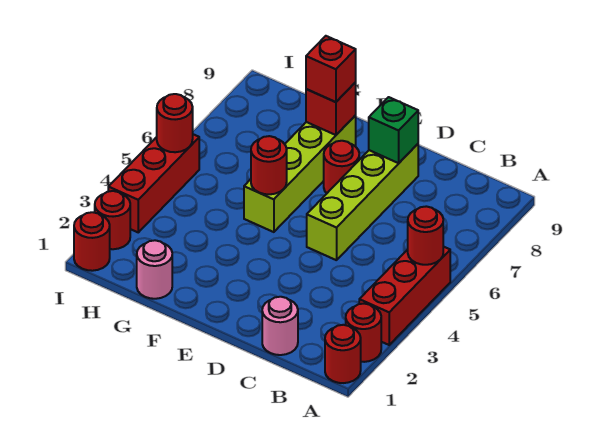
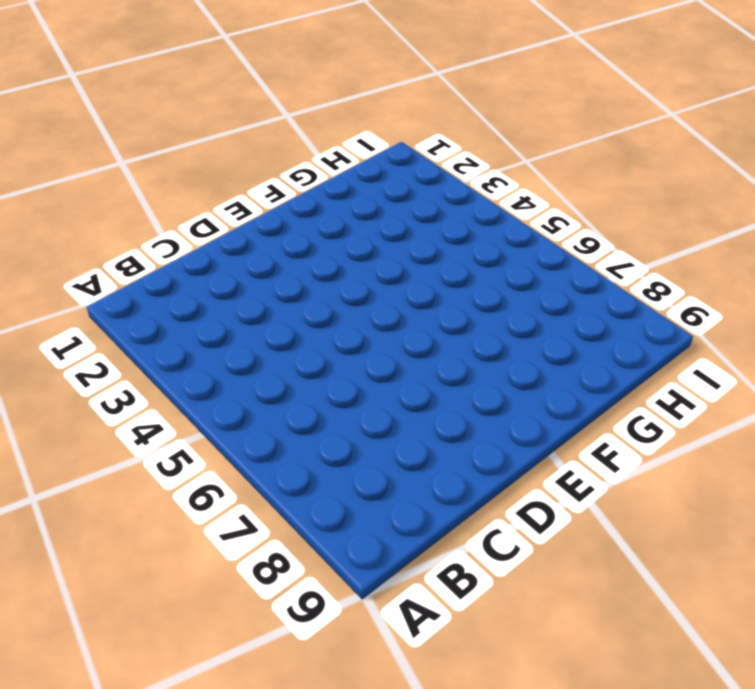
none -> red 1x1 round brick [325,325,361,383]
none -> red 1x1 round brick [346,304,381,362]
none -> red 1x3 brick [359,246,450,345]

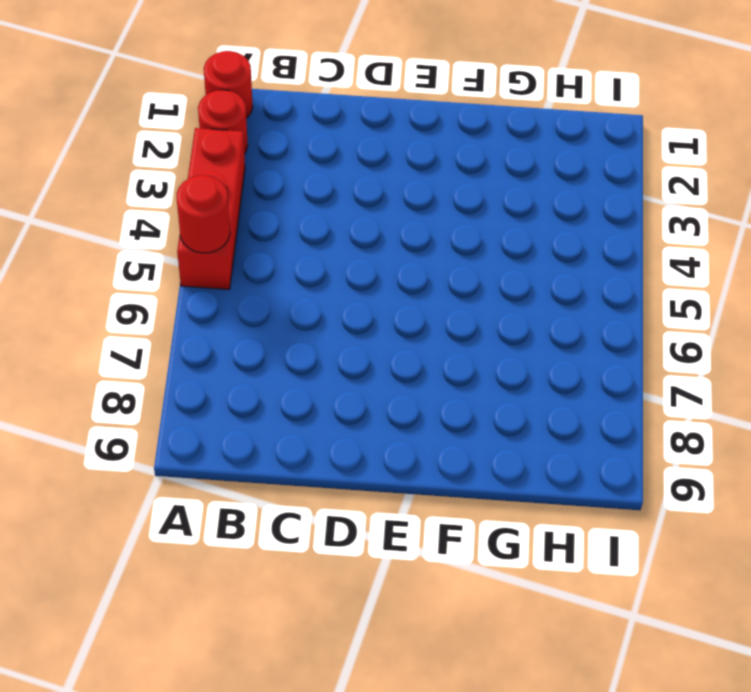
none -> pink 1x1 round brick [262,297,298,355]
none -> lime 1x4 brick [307,144,418,260]
none -> red 1x1 round brick [324,141,359,193]

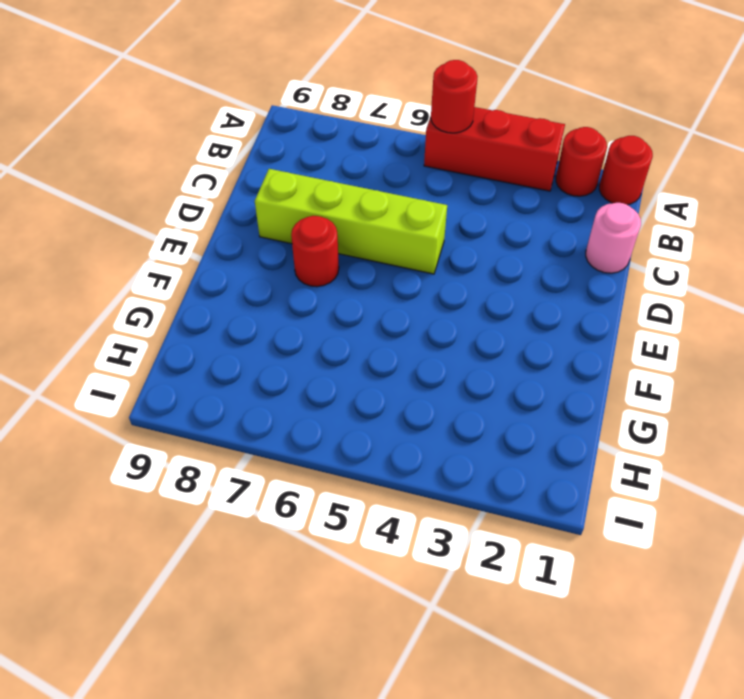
none -> lime 1x4 brick [244,116,356,232]
none -> pink 1x1 round brick [137,240,172,299]
none -> red 1x1 round brick [74,212,110,271]

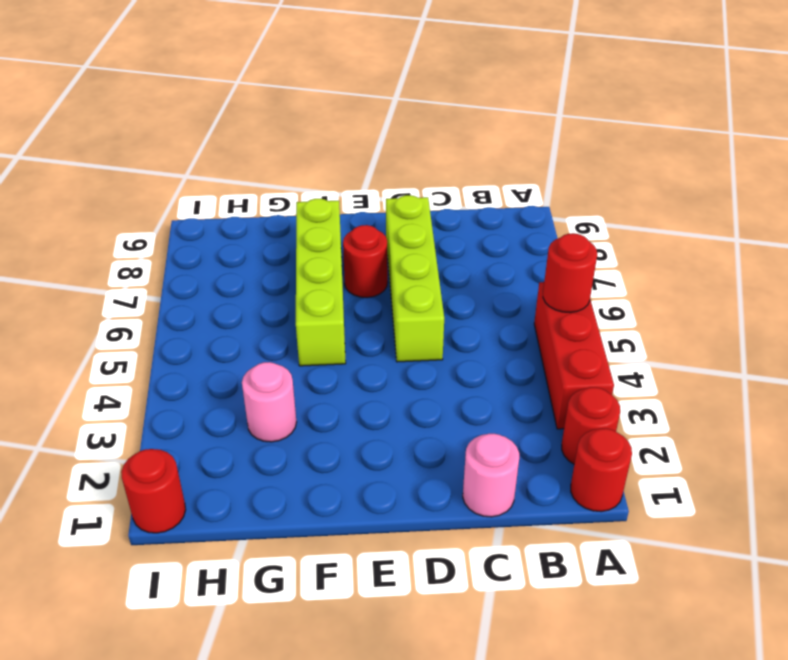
pink 1x1 round brick [242,362,296,442] -> pink 1x1 round brick moved to [137,240,172,299]
none -> red 1x1 round brick [95,191,130,249]
none -> red 1x3 brick [108,134,199,232]
none -> green 1x1 brick [369,97,418,163]

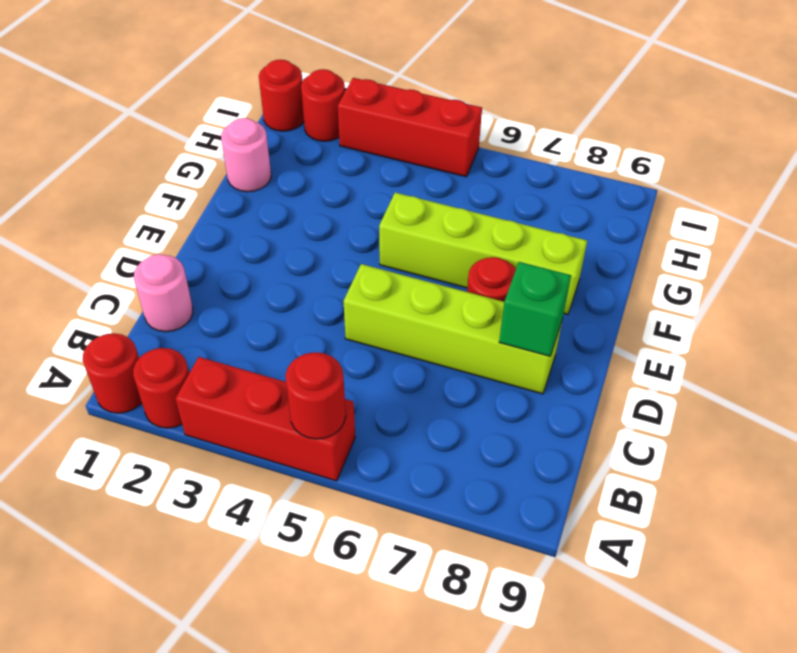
none -> red 1x1 round brick [251,136,287,194]
none -> red 1x1 brick [306,82,356,135]
none -> red 1x1 round brick [157,94,193,152]

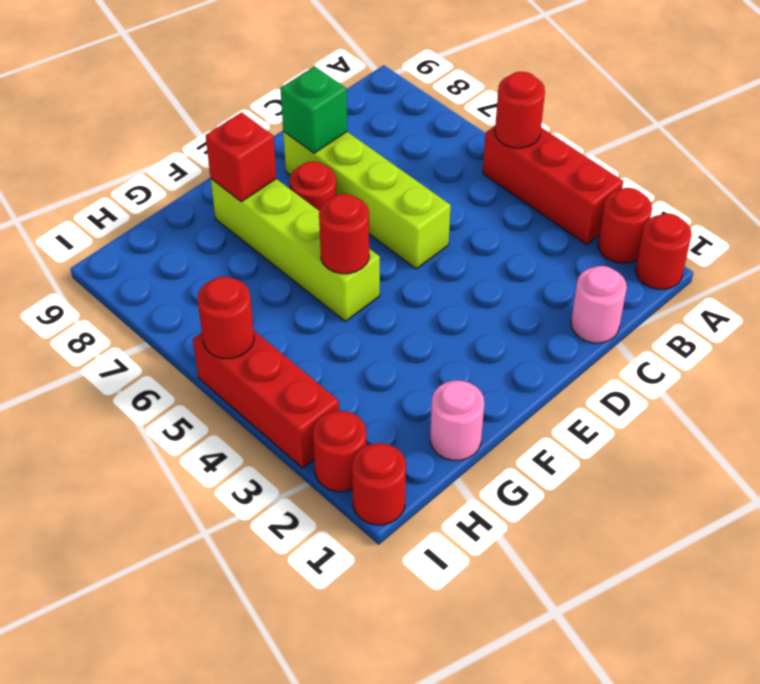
none -> red 1x1 brick [306,36,356,102]

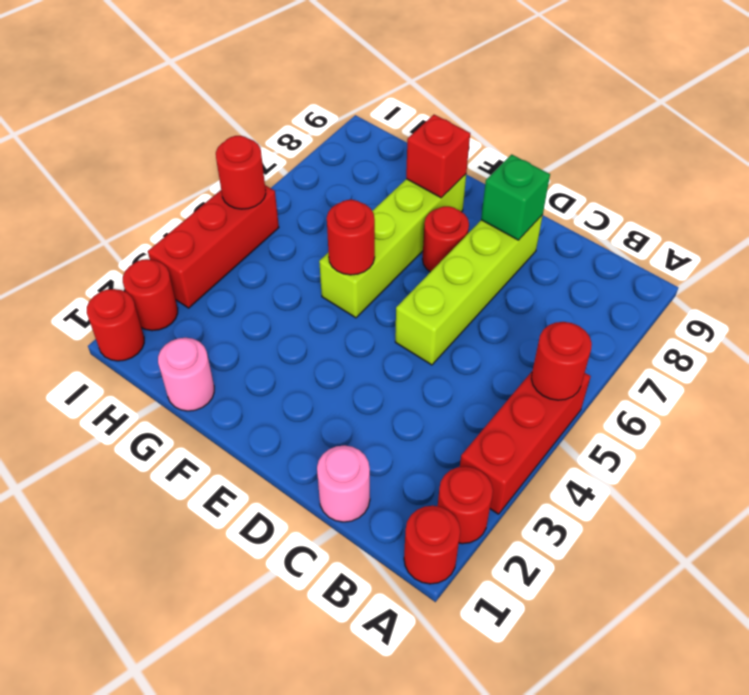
none -> red 1x1 brick [306,36,356,102]

